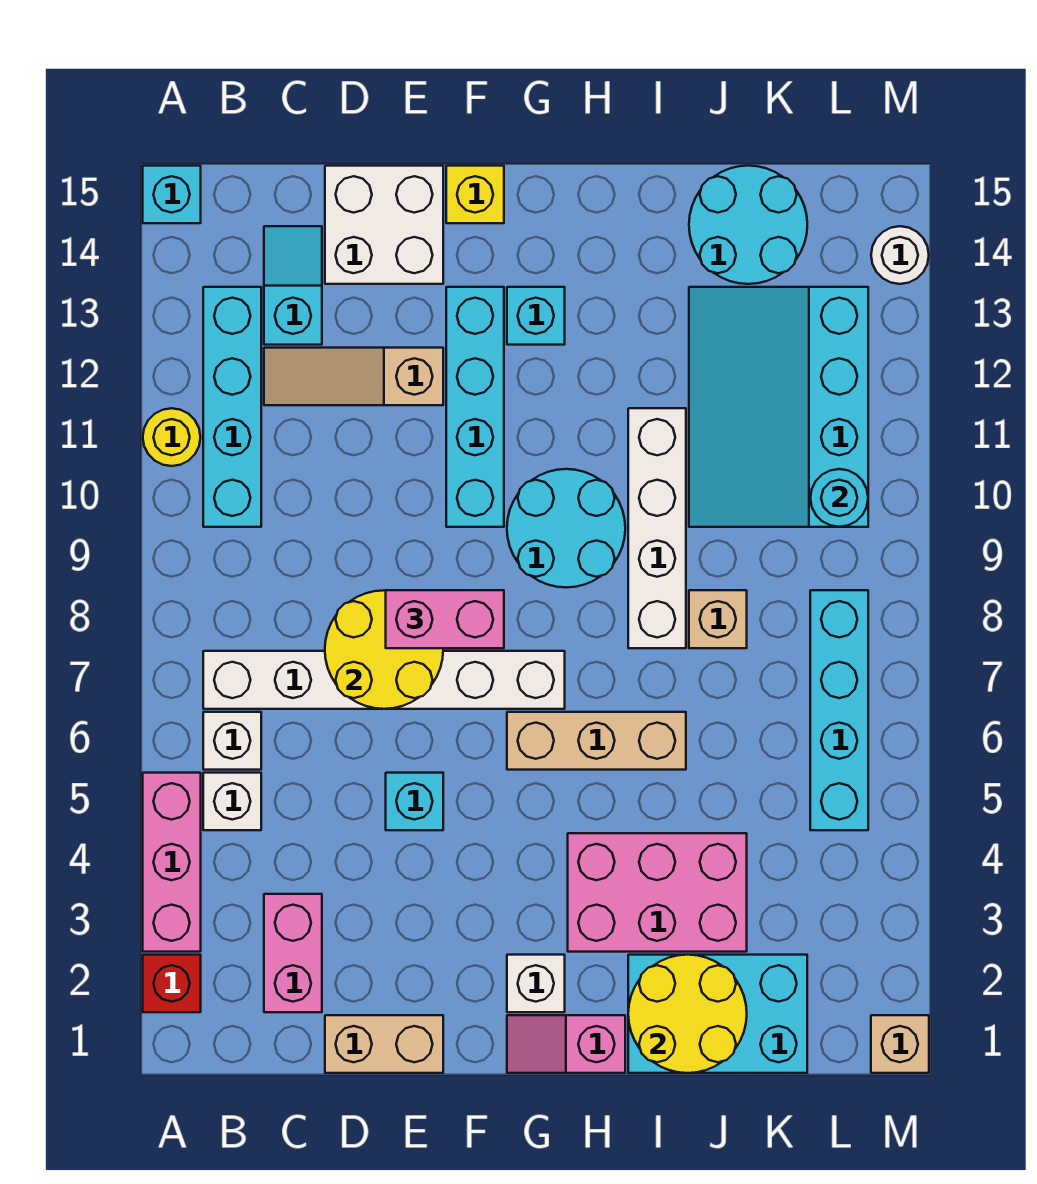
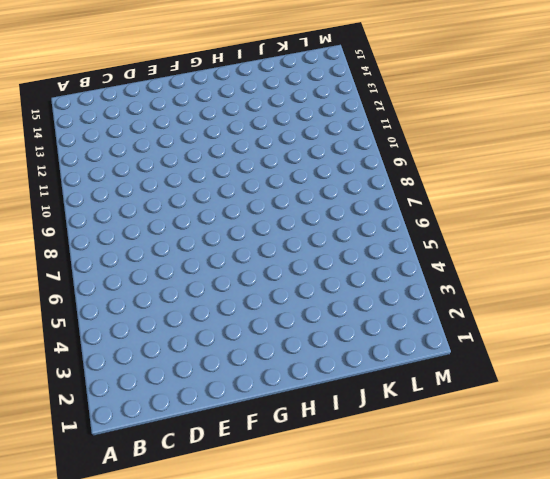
none -> red 1x1 brick [143,955,201,1012]
none -> pink 1x3 brick [143,773,201,952]
none -> yellow 1x1 round brick [143,408,200,466]
none -> cyan 1x1 brick [143,166,201,223]

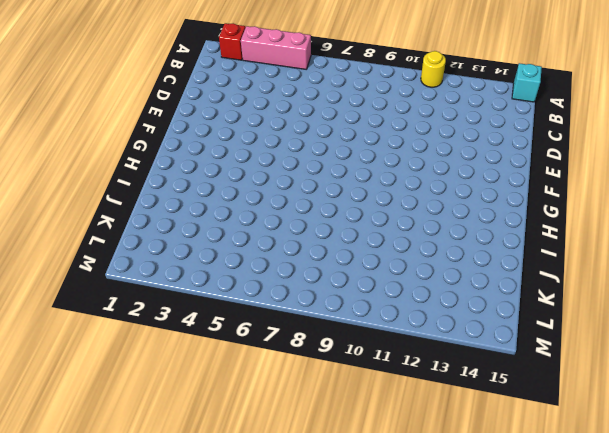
none -> white 1x1 brick [203,773,261,830]
none -> white 1x1 brick [203,712,261,770]
none -> white 1x6 brick [203,651,565,709]
none -> cyan 1x4 brick [203,287,261,527]

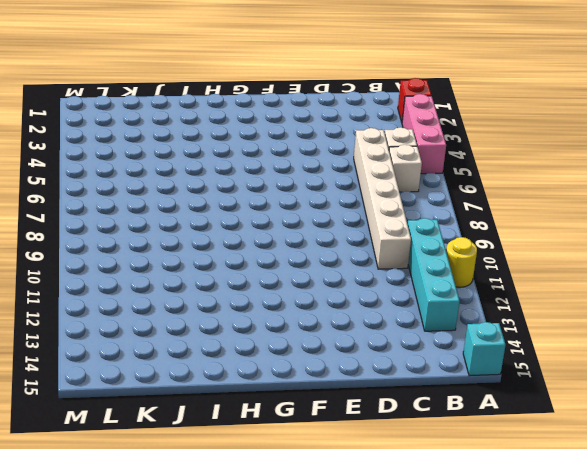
white 1x6 brick [354,128,411,269] -> white 1x6 brick turned to [203,651,565,709]
none -> pink 1x2 brick [264,894,322,1012]
none -> tan 1x3 slope [264,348,443,405]
none -> cyan 1x2 slope [264,226,322,345]
none -> tan 1x2 brick [325,1015,443,1073]

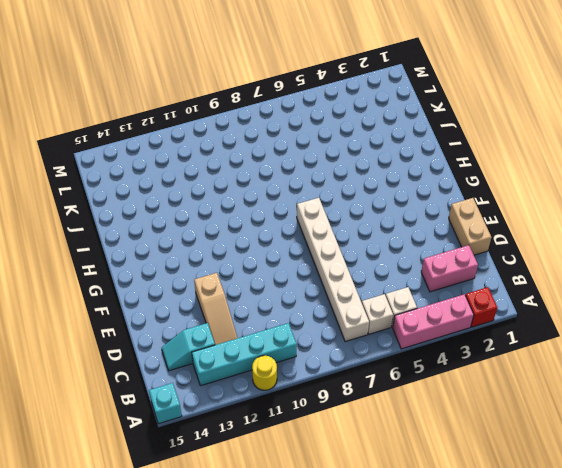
none -> white 2x2 brick [325,166,443,284]
none -> cyan 1x1 brick [386,773,443,830]
none -> cyan 1x4 brick [446,287,504,527]
none -> yellow 1x1 brick [446,166,504,223]

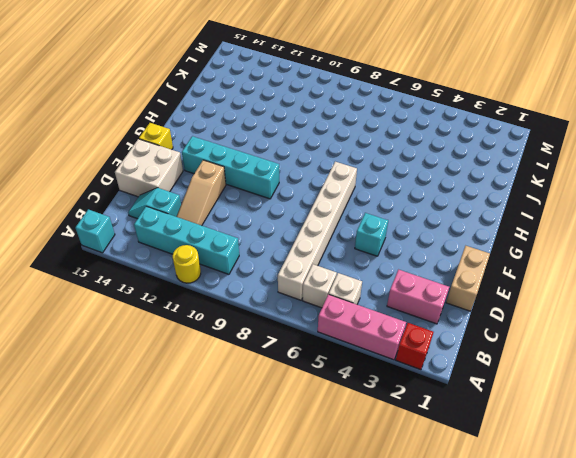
none -> pink 1x2 slope [507,1015,625,1073]
none -> white 1x1 brick [507,955,565,1012]
none -> tan 1x3 brick [507,712,686,770]
none -> cyan 2x2 round brick [507,469,625,588]

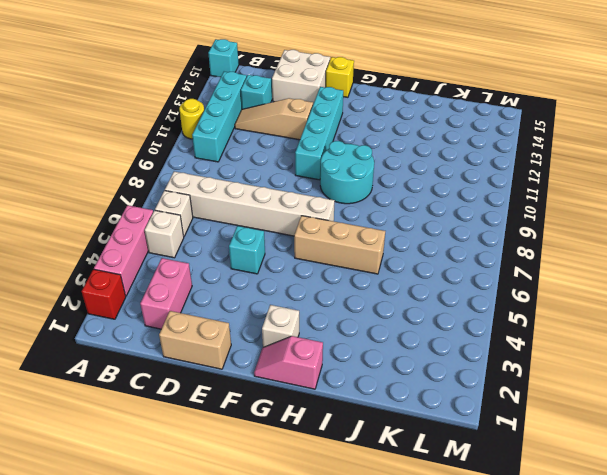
none -> cyan 1x1 brick [507,287,565,345]
none -> pink 2x3 brick [568,833,747,952]
none -> cyan 2x3 brick [628,955,807,1073]
none -> white 1x4 brick [628,408,686,648]

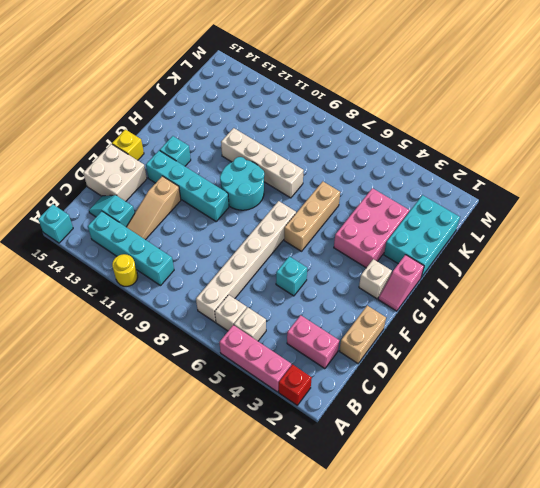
none -> tan 1x1 brick [689,590,747,648]
none -> cyan 3x4 slope [689,287,868,527]
none -> cyan 2x2 round brick [689,166,807,284]
none -> cyan 1x4 brick [810,590,868,830]

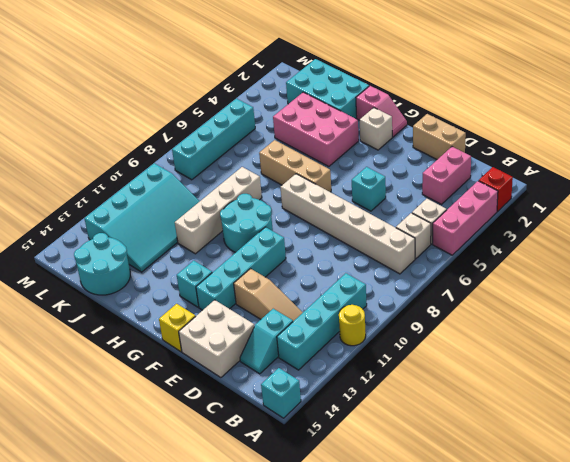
none -> tan 1x1 brick [689,590,747,648]
none -> tan 1x1 brick [871,1015,929,1073]
none -> white 1x1 round brick [871,226,929,284]
none -> yellow 2x2 round brick [325,590,443,709]

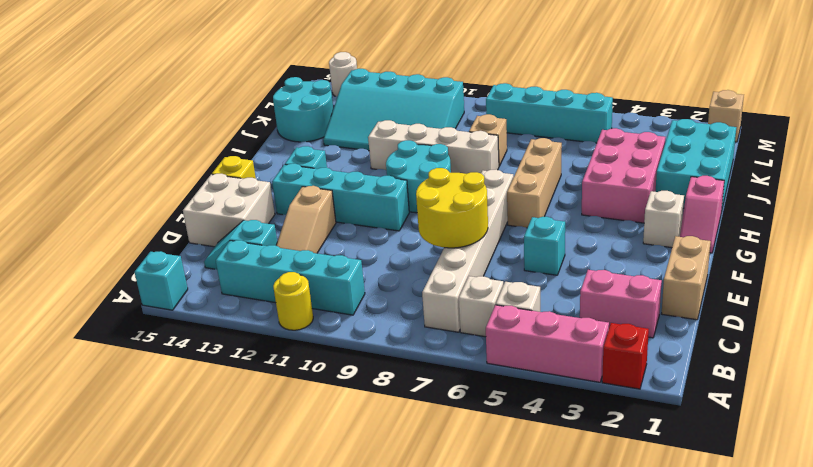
none -> yellow 2x2 round brick [628,955,747,1073]
none -> cyan 1x1 round brick [810,469,868,527]
none -> pink 1x2 brick [386,590,504,648]

